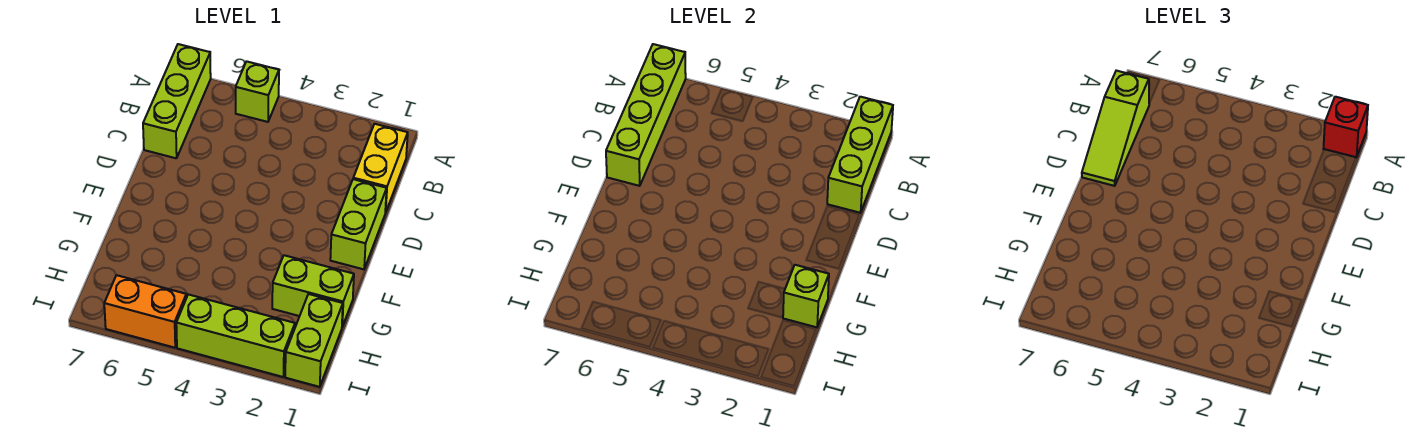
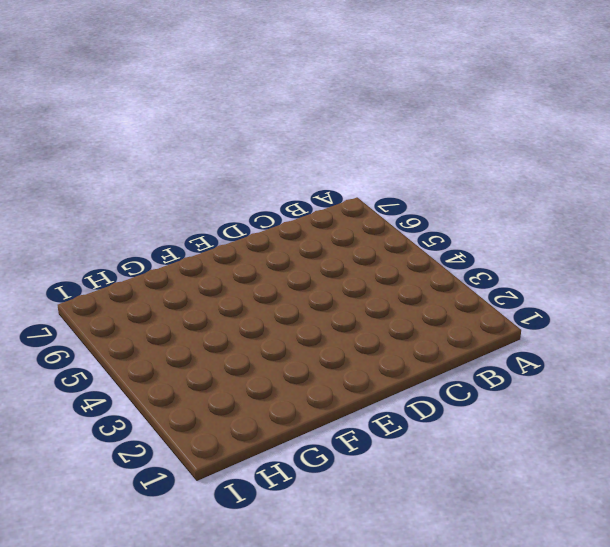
none -> lime 1x1 brick [236,61,279,122]
none -> lime 1x3 brick [143,44,211,158]
none -> yellow 1x2 brick [353,124,408,213]

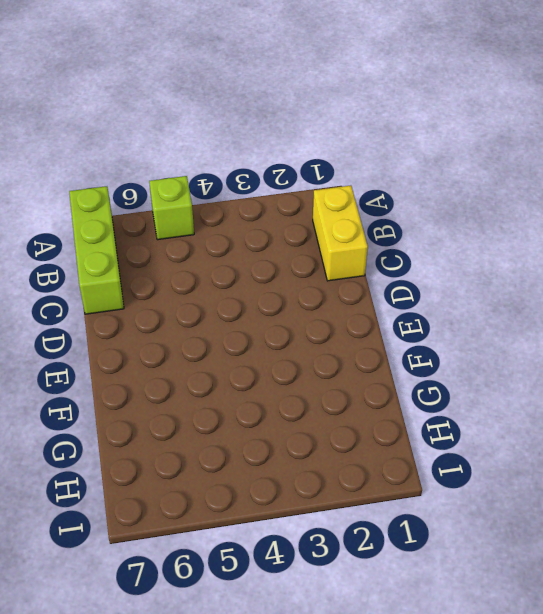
none -> lime 1x2 brick [330,179,387,269]
none -> lime 1x2 brick [272,255,354,327]
none -> lime 1x2 brick [285,294,343,387]

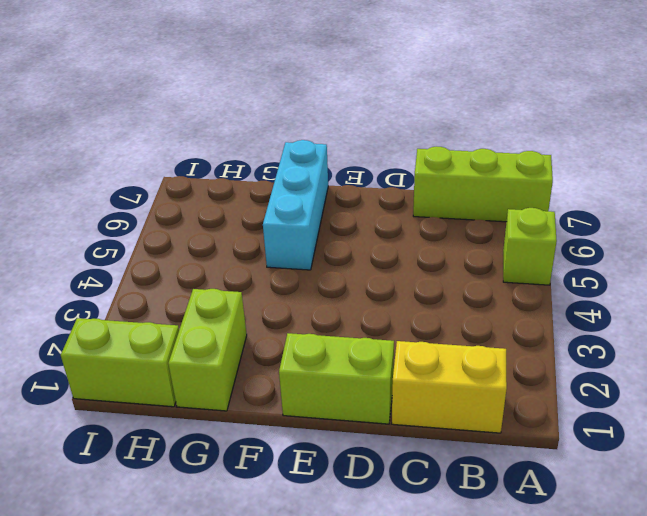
cyan 1x3 brick [263,140,328,270] -> none
none -> lime 1x3 brick [176,294,295,377]
none -> orange 1x2 brick [104,275,186,348]
none -> lime 1x3 brick [827,97,893,213]

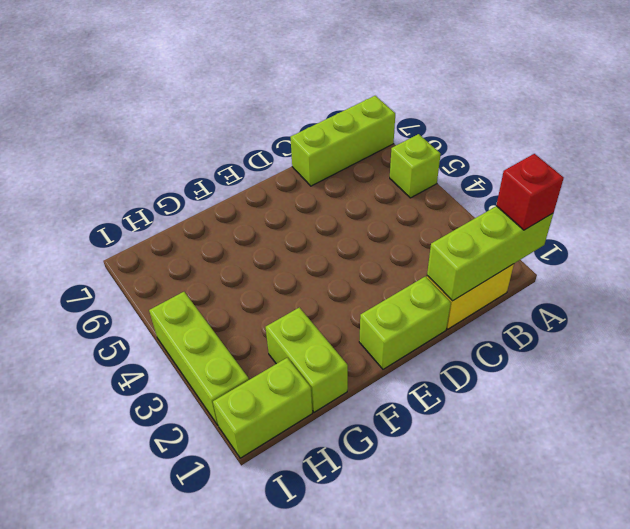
none -> orange 1x2 brick [104,275,186,348]
none -> lime 1x4 brick [606,44,686,186]
none -> lime 1x1 brick [783,265,829,327]

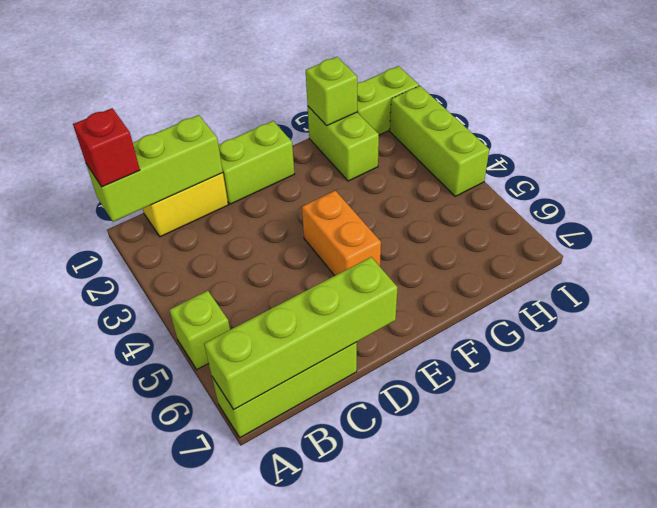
orange 1x2 brick [302,191,381,276] -> orange 1x2 brick moved to [104,275,186,348]
none -> lime 1x3 slope [1082,71,1149,186]

